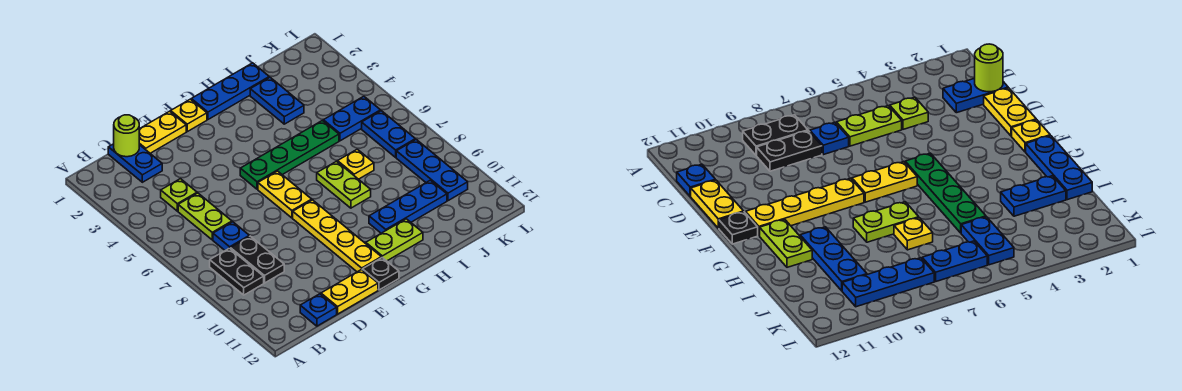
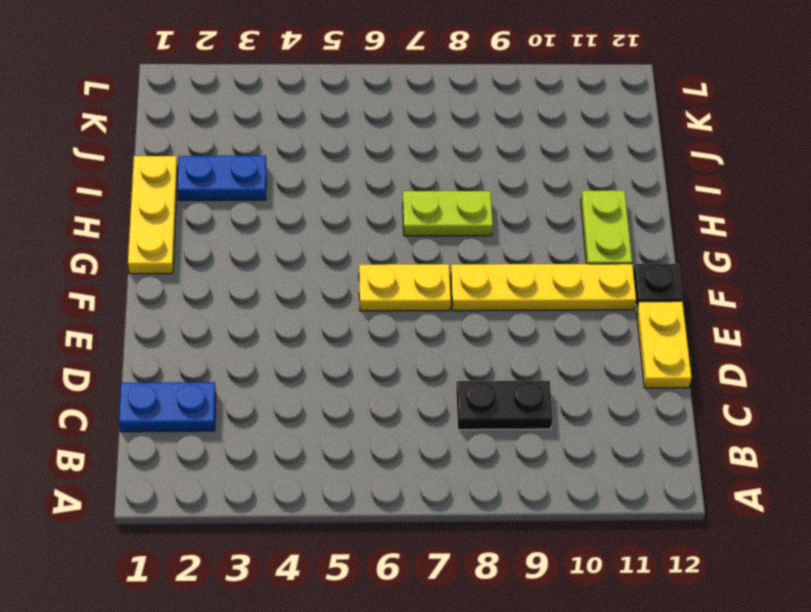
yellow 1x3 plate [128,156,178,274] -> blue 1x3 plate [191,63,269,119]
none -> black 1x2 plate [210,248,264,295]
none -> lime 1x1 plate [161,179,197,211]
none -> lime 1x2 plate [178,193,232,240]

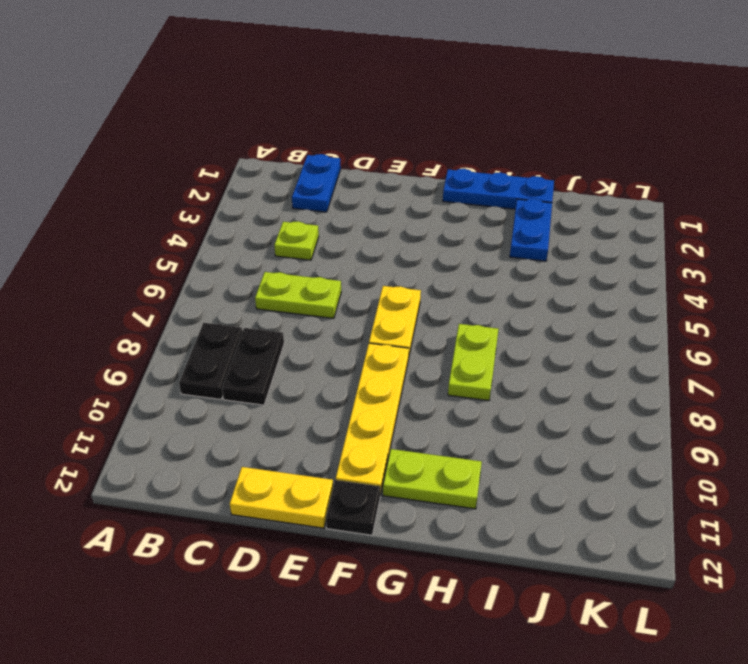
lime 1x2 plate [255,272,341,318] -> lime 1x2 plate turned to [178,193,232,240]
none -> blue 1x1 plate [213,222,249,250]
none -> blue 1x1 plate [300,294,337,326]
none -> yellow 1x2 plate [139,111,186,153]

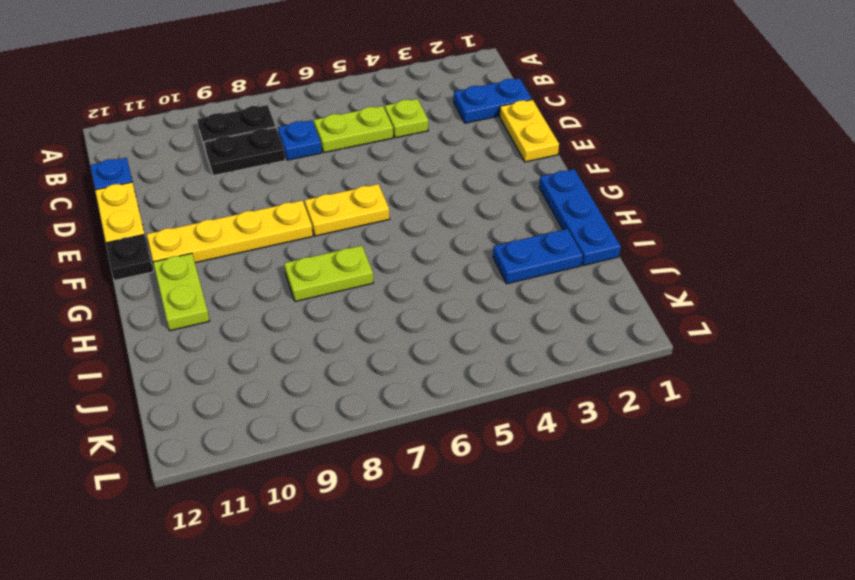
none -> yellow 1x1 plate [171,99,207,132]
none -> green 1x4 plate [240,121,339,189]
none -> blue 1x3 plate [369,180,447,233]

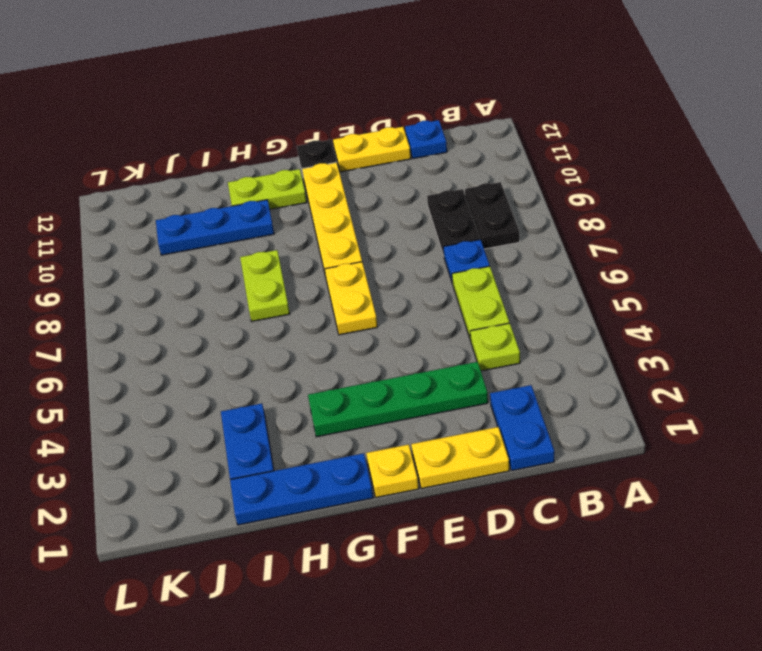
green 1x4 plate [308,362,488,437] -> green 1x4 plate moved to [240,121,339,189]
none -> yellow 1x1 plate [338,149,374,179]
none -> blue 1x2 plate [323,96,381,141]
none -> blue 1x2 plate [362,111,415,157]

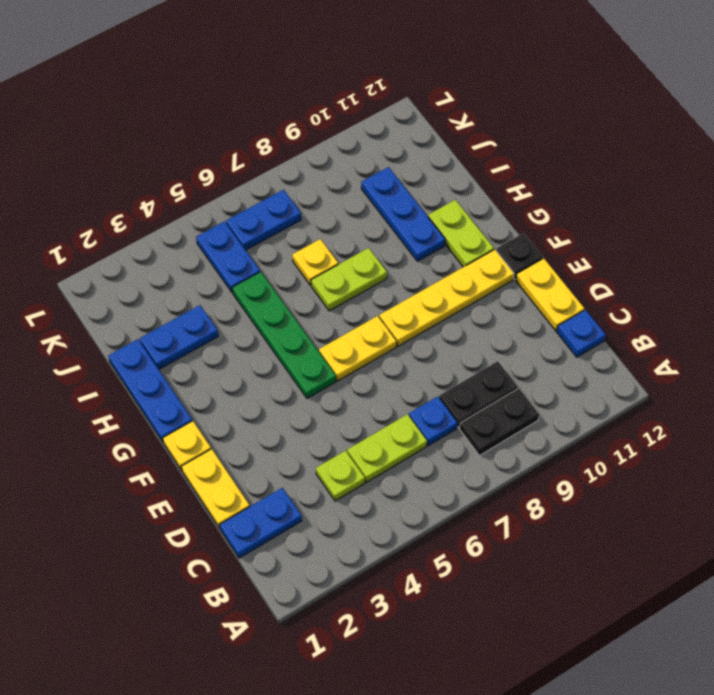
none -> blue 1x3 plate [396,140,468,201]
none -> lime 1x1 round brick [114,115,139,157]

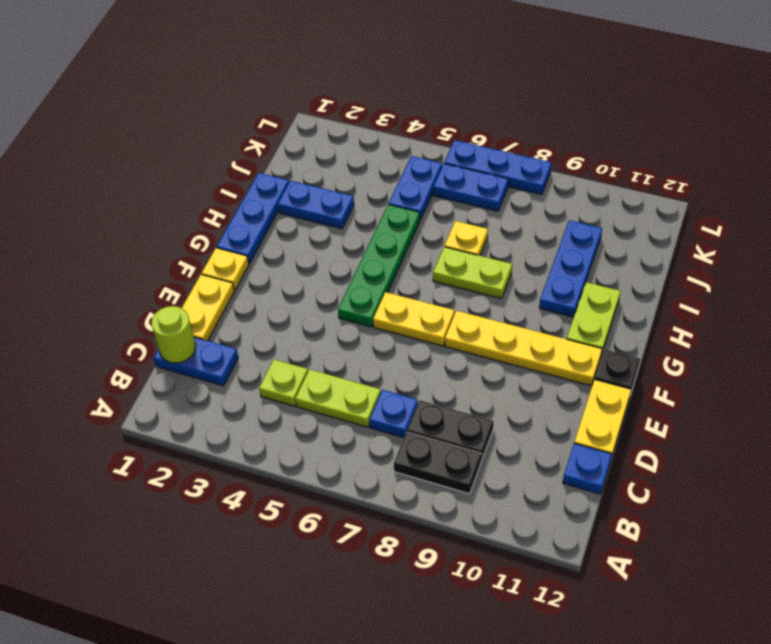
blue 1x3 plate [444,140,551,195] -> blue 1x3 plate moved to [396,140,468,201]

